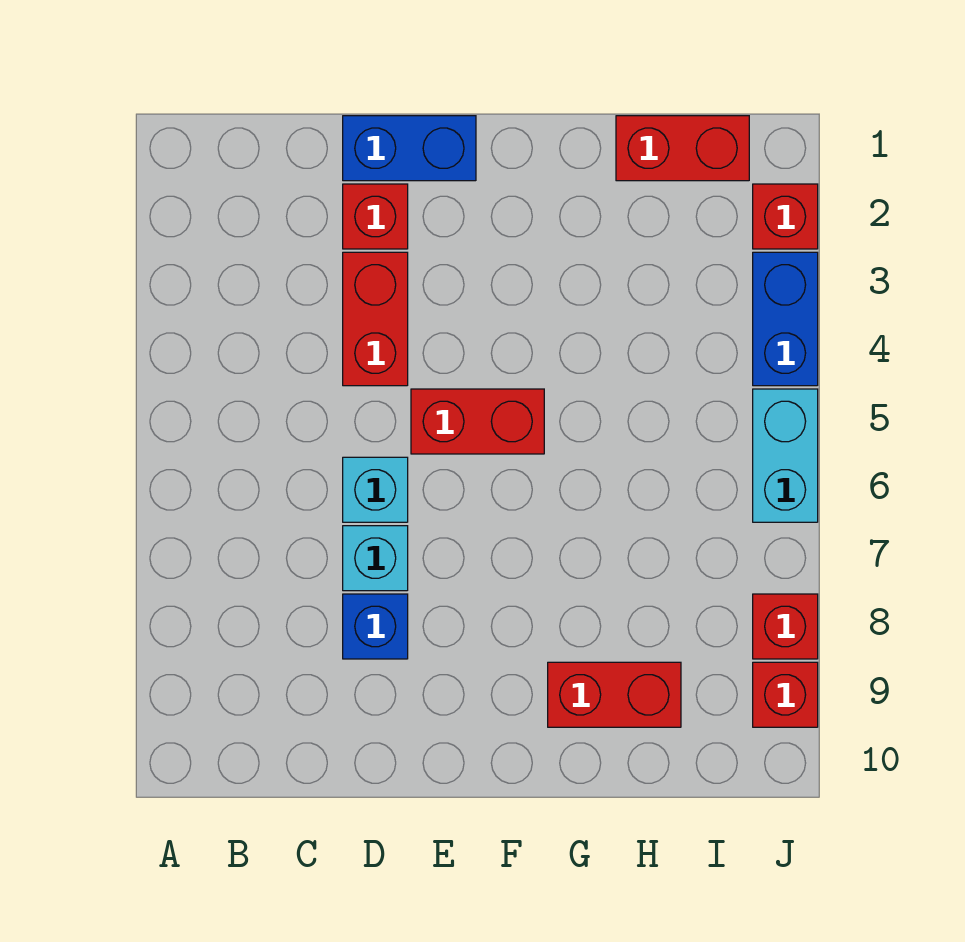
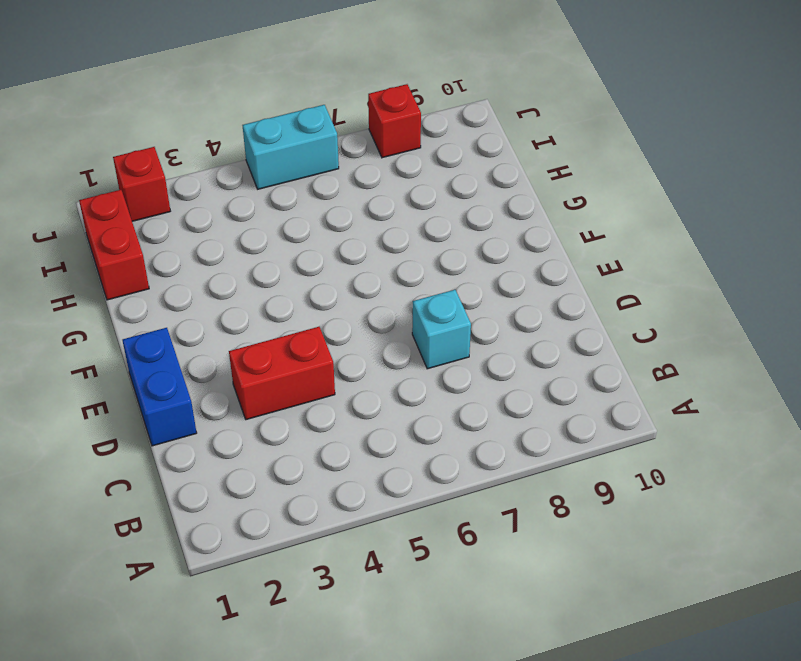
none -> red 1x1 brick [343,184,408,249]
none -> cyan 1x1 brick [343,457,408,522]
none -> blue 1x1 brick [343,594,408,659]

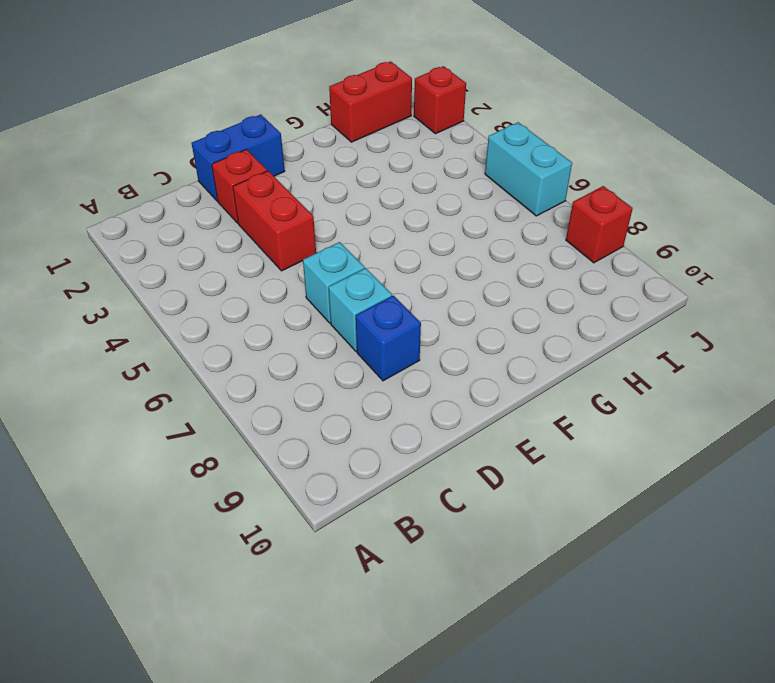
none -> red 1x2 brick [411,389,544,454]
none -> red 1x2 brick [548,662,681,727]
none -> blue 1x2 brick [753,252,818,386]

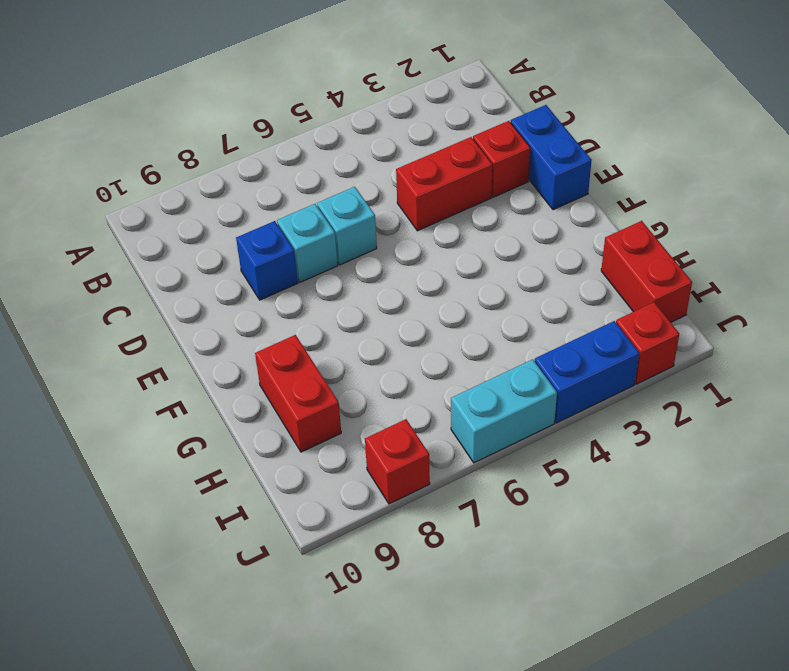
none -> red 1x2 brick [411,389,544,454]
none -> red 1x1 brick [753,662,818,727]

